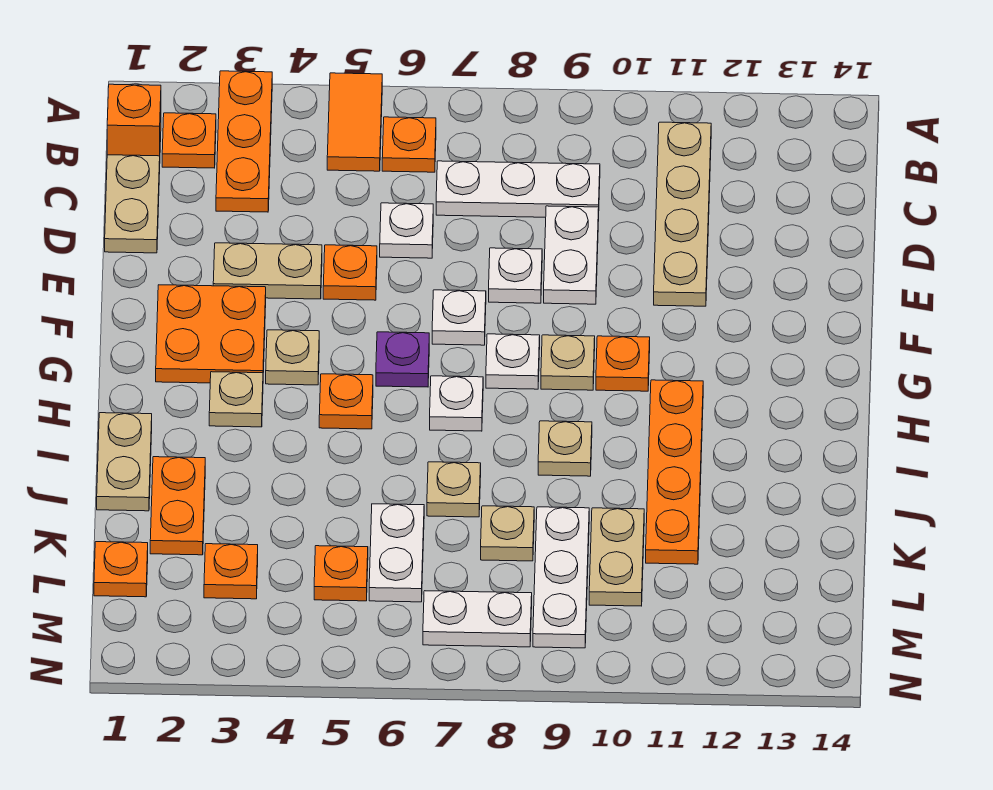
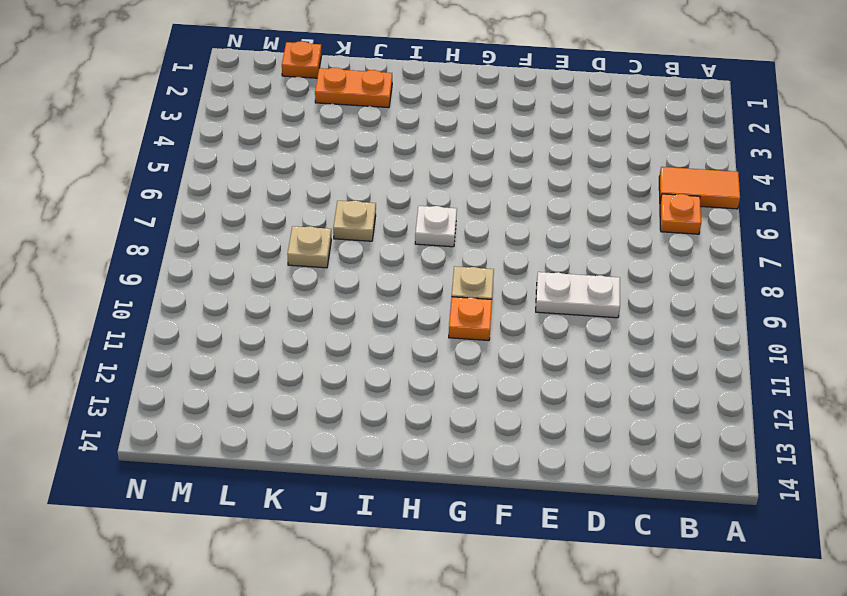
none -> orange 1x3 plate [216,71,272,212]
none -> orange 1x1 brick [107,84,161,156]
none -> orange 1x1 plate [162,113,216,168]
none -> tan 1x4 plate [654,122,711,306]

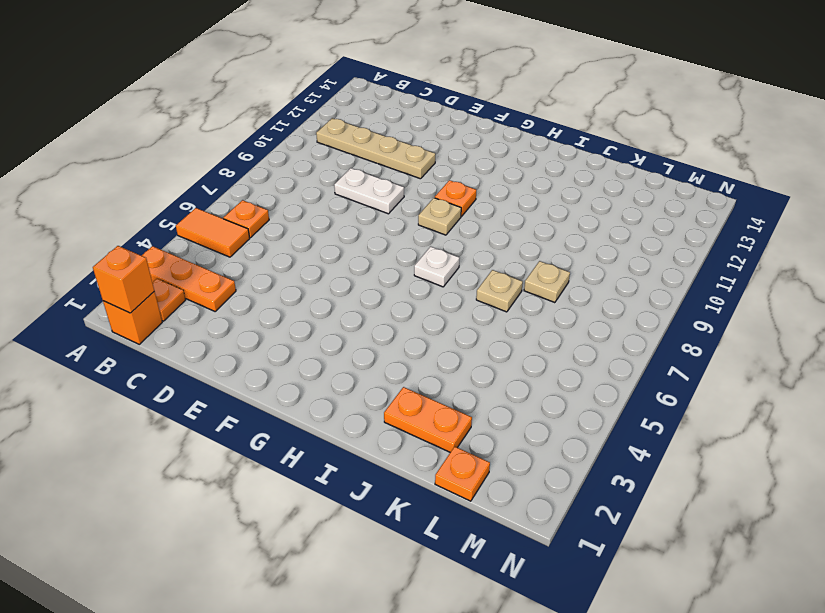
orange 1x1 brick [93,246,154,313] -> none
none -> tan 1x2 plate [105,155,160,253]
none -> white 1x3 plate [436,161,600,217]
none -> white 1x1 plate [380,203,433,258]
none -> tan 1x2 plate [213,243,322,299]

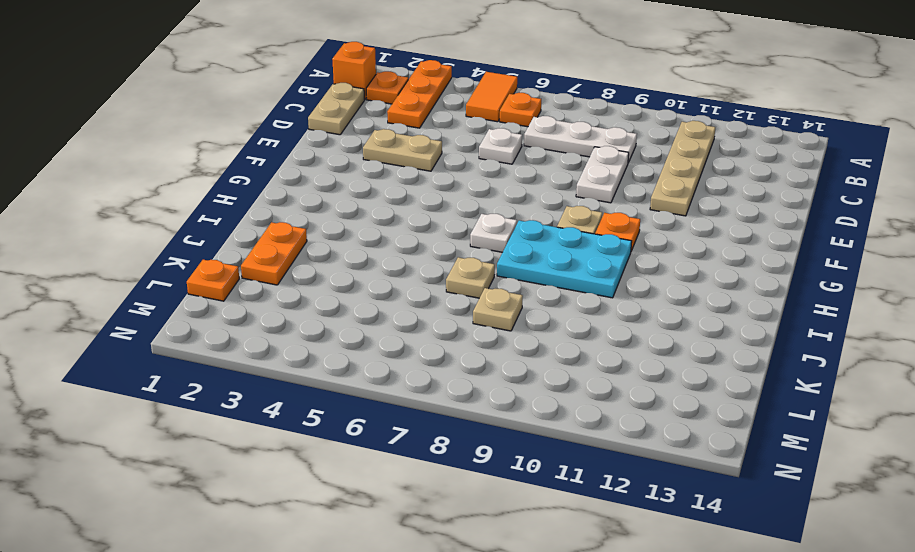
cyan 2x3 plate [497,220,632,298] -> tan 1x1 plate [538,421,592,476]
none -> orange 1x1 plate [323,245,377,300]
none -> white 1x1 plate [489,248,542,303]
none -> orange 2x2 plate [156,285,266,383]
none -> white 1x1 plate [432,290,486,345]

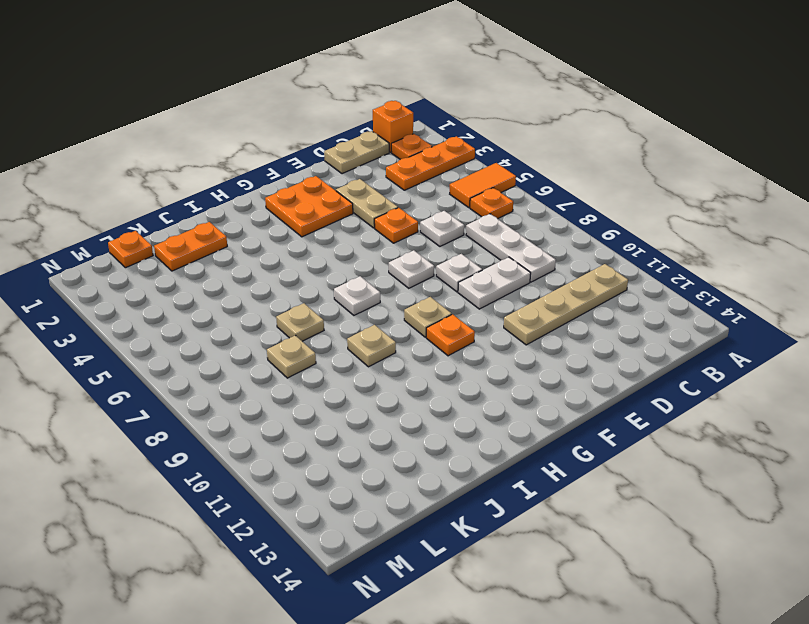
none -> tan 1x1 plate [266,330,319,385]
none -> purple 1x1 plate [376,332,429,387]
none -> white 1x1 plate [486,334,540,389]
none -> tan 1x1 plate [209,372,263,427]

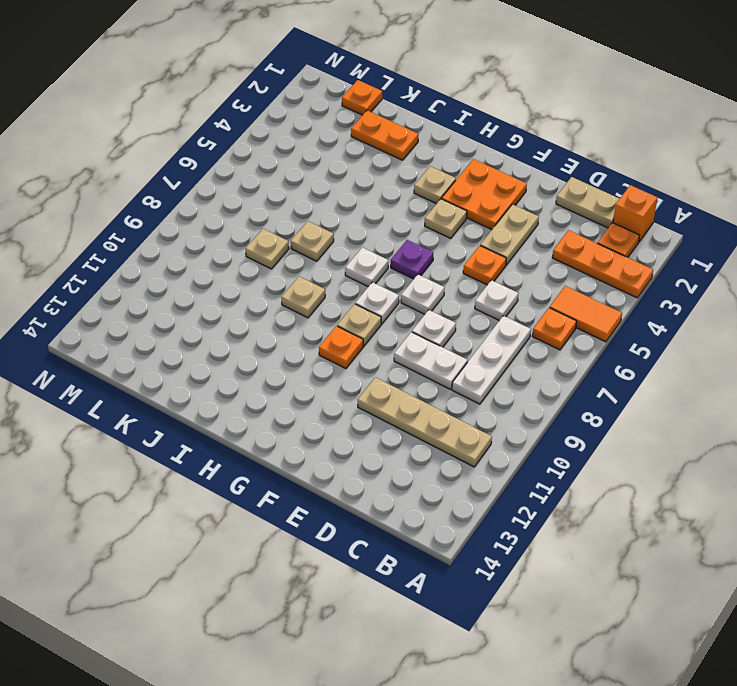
none -> orange 1x1 plate [319,374,373,429]
none -> orange 1x4 plate [646,380,703,564]
none -> tan 1x2 plate [97,413,152,511]
none -> white 1x2 plate [369,504,424,602]

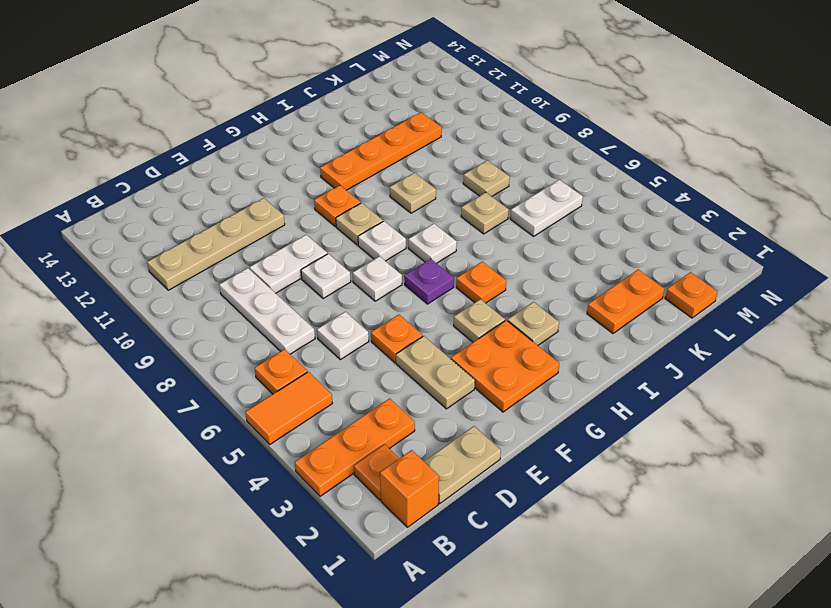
none -> tan 1x2 plate [97,413,152,511]
none -> white 1x3 plate [533,507,589,648]
none -> tan 1x2 plate [589,508,644,606]
none -> orange 1x1 plate [204,544,258,599]

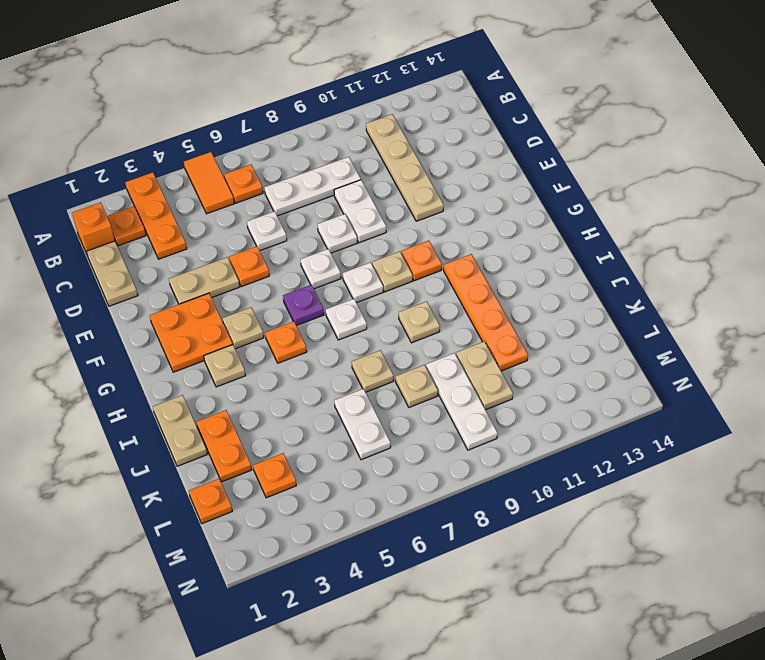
none -> orange 1x1 plate [314,546,368,601]
none -> white 1x2 plate [423,591,532,647]

